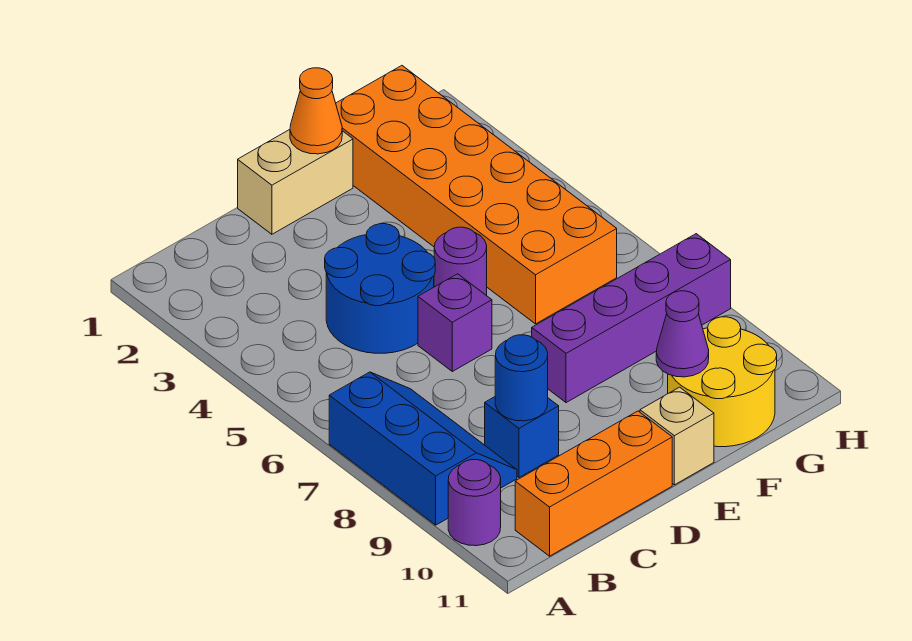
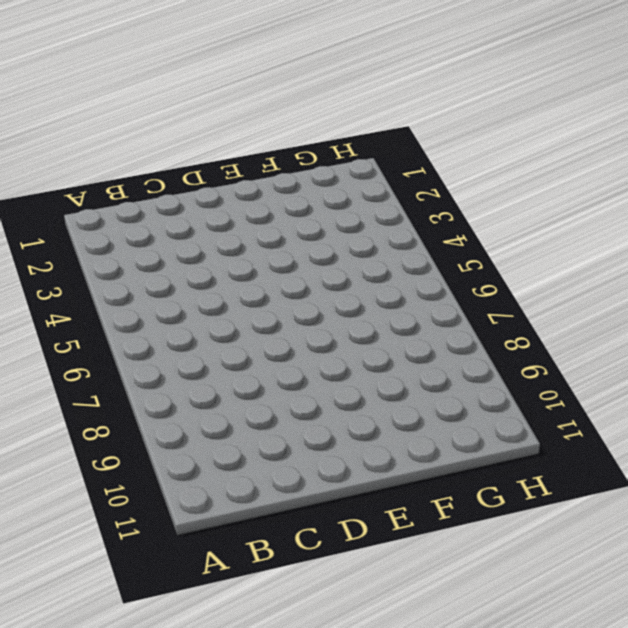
none -> blue 2x3 slope [329,372,517,525]
none -> purple 1x1 round brick [448,460,501,546]
none -> orange 1x3 brick [515,411,672,556]

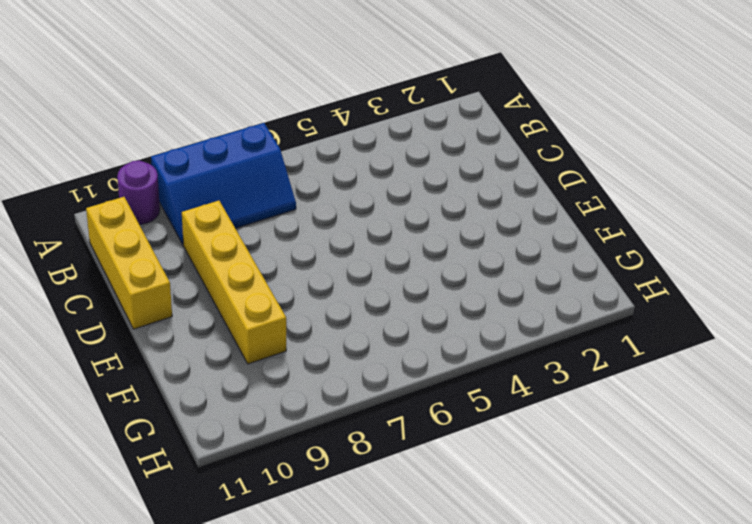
yellow 1x3 brick [86,197,172,329] -> orange 1x3 brick [515,411,672,556]
yellow 1x4 brick [182,201,286,364] -> blue 1x1 brick [485,397,559,477]
none -> blue 2x2 round brick [325,224,435,353]
none -> tan 1x2 brick [238,130,353,234]
none -> purple 1x1 brick [418,274,492,371]

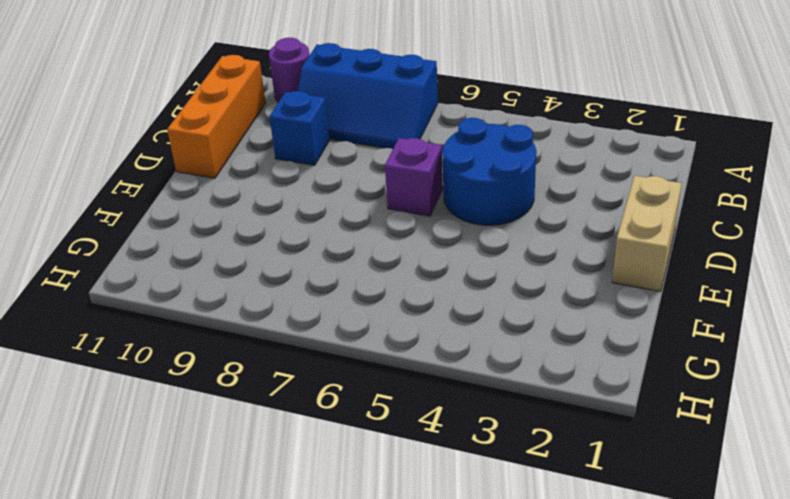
none -> purple 1x1 round brick [434,227,487,296]
none -> purple 1x4 brick [532,234,731,403]
none -> tan 1x1 brick [640,387,714,485]

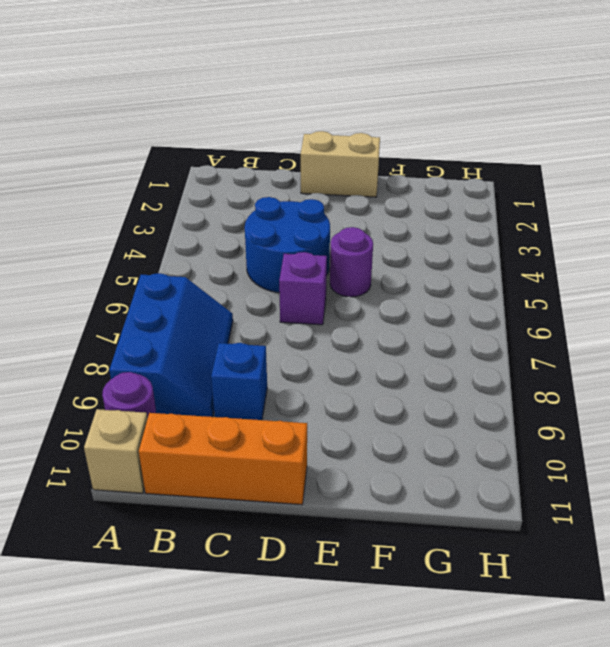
tan 1x1 brick [84,409,148,493] -> tan 1x1 brick moved to [640,387,714,485]
none -> purple 1x4 brick [532,234,731,403]
none -> orange 2x6 brick [336,66,617,324]
none -> yellow 2x2 round brick [668,317,777,447]

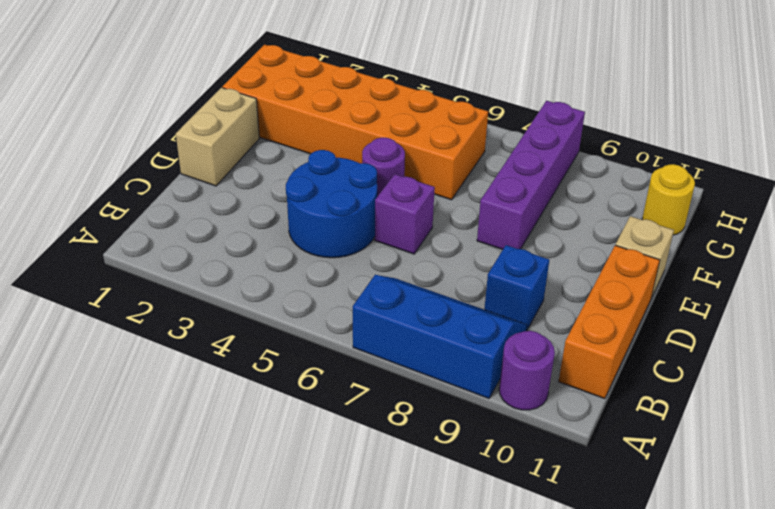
yellow 1x1 round brick [642,164,695,235] -> yellow 2x2 round brick [668,317,777,447]
none -> blue 1x1 round brick [495,335,548,421]
none -> orange 1x1 cone [290,68,342,154]
none -> purple 1x1 cone [656,291,709,377]

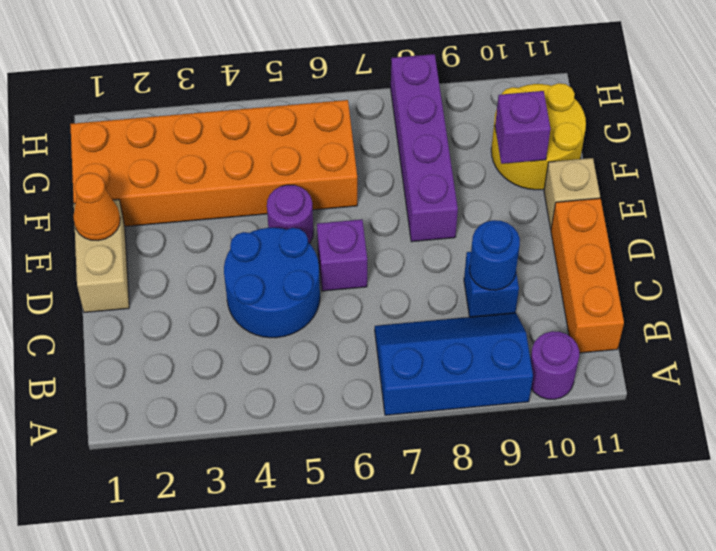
purple 1x1 brick [495,91,551,164] -> purple 1x1 cone [656,291,709,377]

